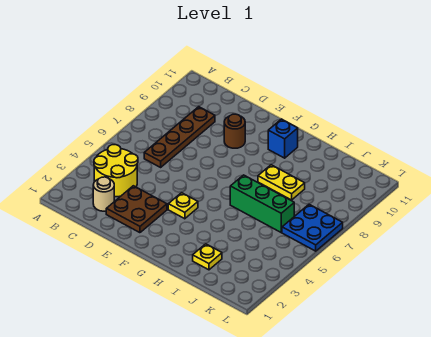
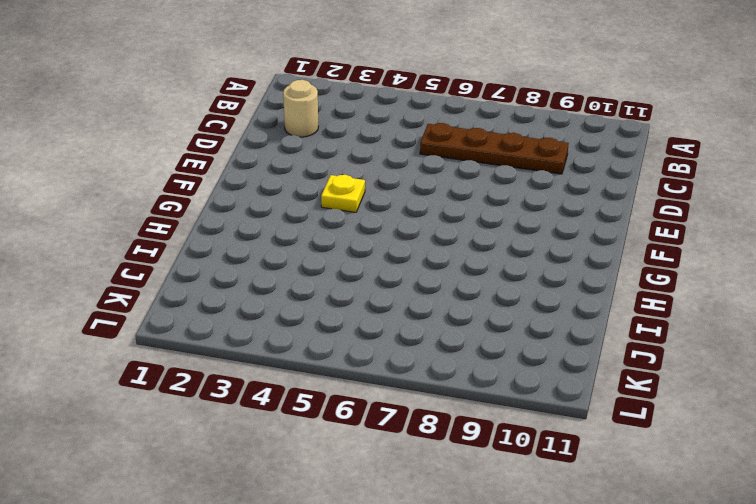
none -> yellow 2x2 round brick [94,145,138,197]
none -> brown 2x2 plate [106,186,167,233]

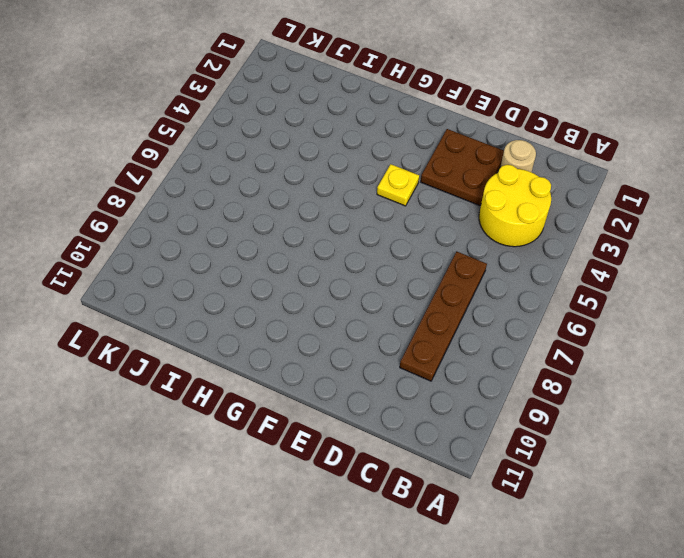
none -> brown 1x1 round brick [224,114,245,148]
none -> blue 1x1 brick [268,119,298,158]

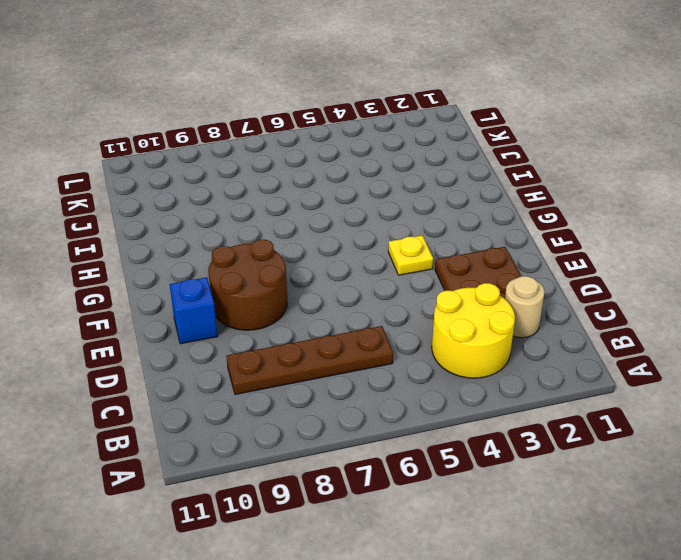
brown 2x2 round brick [208,240,287,330] -> brown 1x1 round brick [224,114,245,148]
blue 1x1 brick [170,277,218,344] -> blue 1x1 brick moved to [268,119,298,158]
none -> green 1x3 brick [230,175,294,232]
none -> yellow 1x2 plate [258,165,305,200]

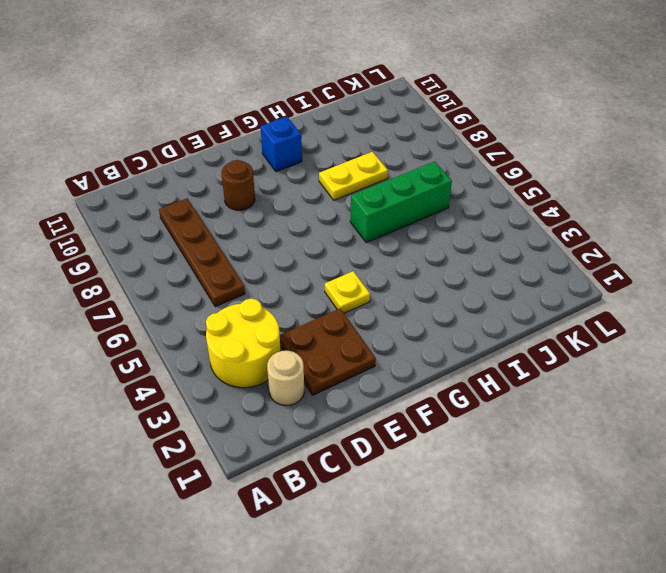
none -> yellow 1x1 plate [193,244,222,270]
none -> blue 2x2 plate [282,204,343,251]

